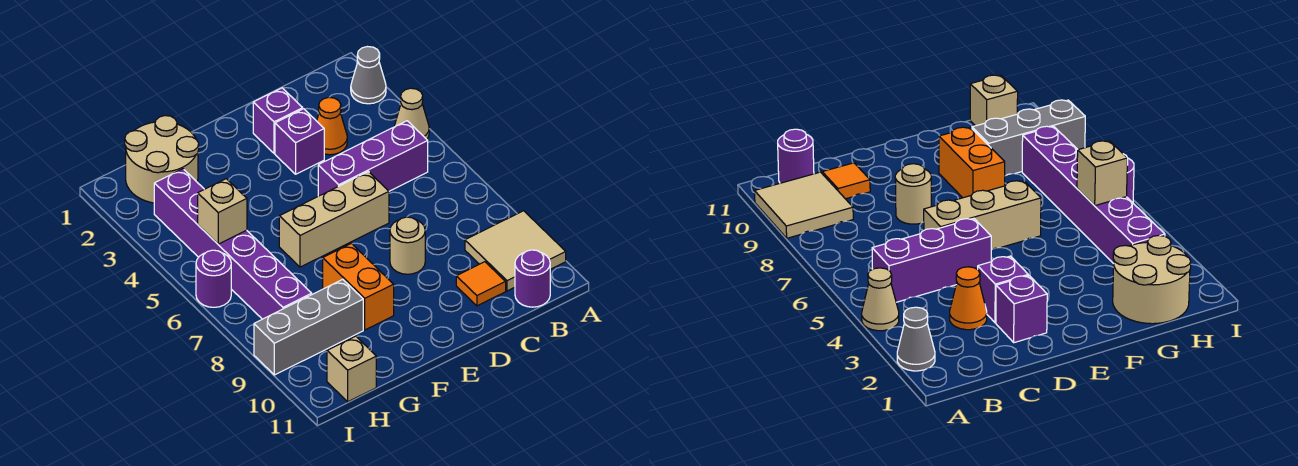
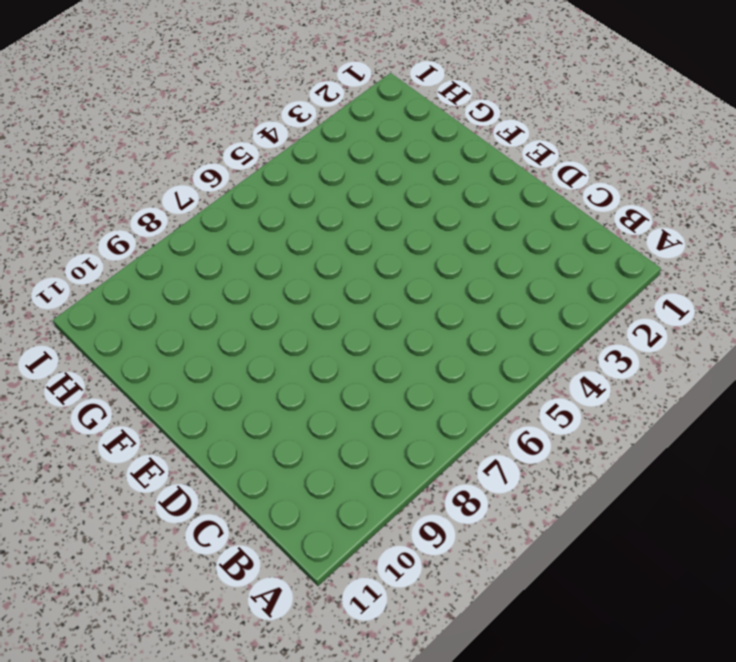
none -> grey 1x1 cone [351,47,386,104]
none -> tan 1x1 cone [394,88,429,139]
none -> tan 2x2 tile [465,211,566,291]

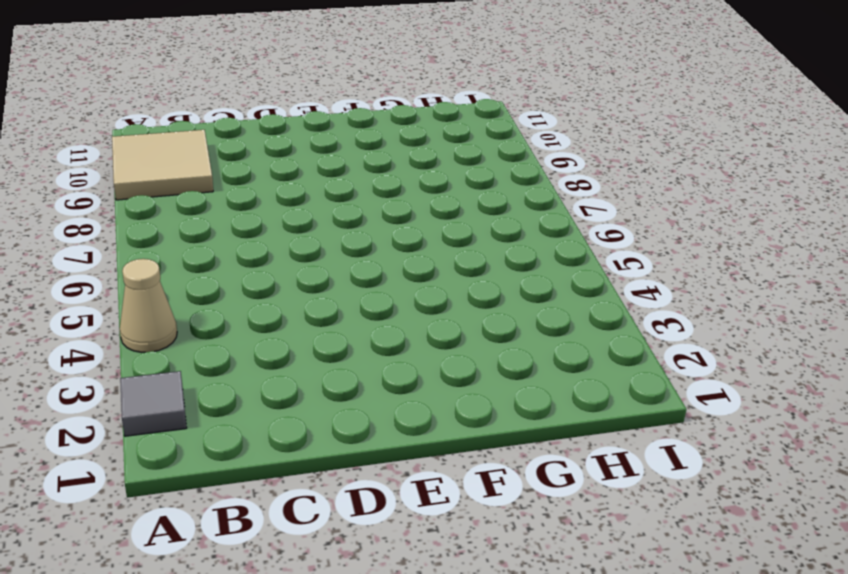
grey 1x1 tile [120,371,187,436] -> grey 1x1 cone [351,47,386,104]
none -> purple 1x3 brick [318,121,428,196]
none -> purple 1x1 round brick [515,250,550,307]
none -> orange 1x1 cone [317,97,347,155]

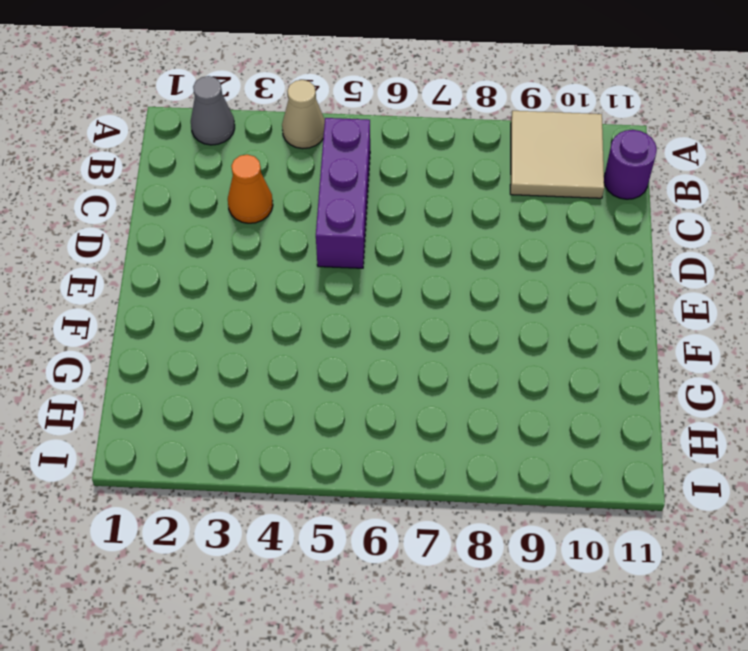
none -> orange 1x1 tile [456,262,506,306]
none -> purple 1x1 brick [253,88,303,153]
none -> purple 1x1 brick [275,109,324,174]

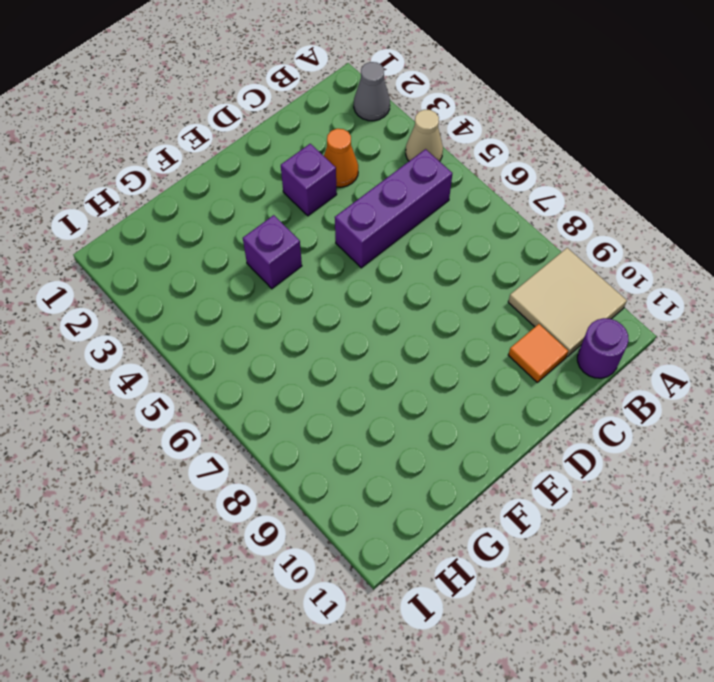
purple 1x1 brick [243,215,302,289] -> purple 1x1 brick moved to [253,88,303,153]
none -> tan 1x3 brick [279,172,389,267]
none -> tan 1x1 round brick [390,217,425,274]
none -> orange 1x2 brick [323,243,394,330]

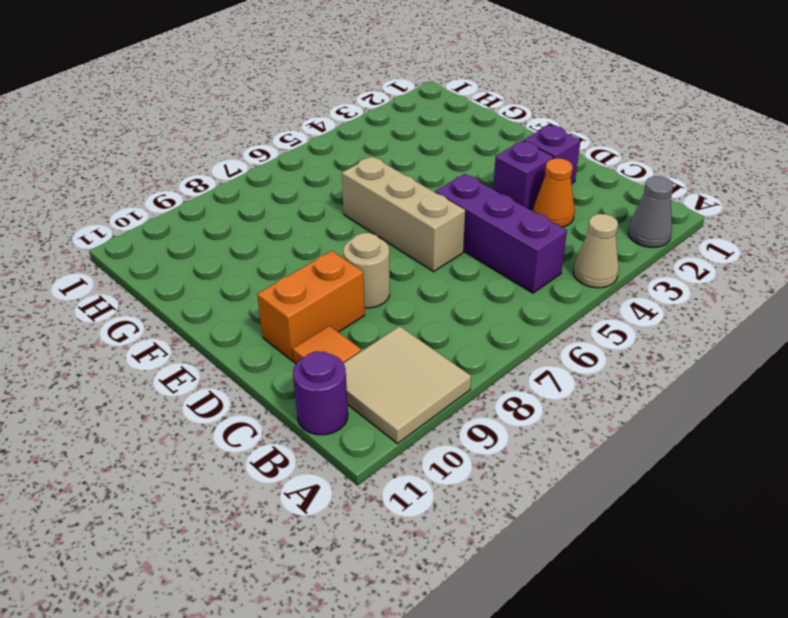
orange 1x2 brick [257,251,365,361] -> orange 1x2 brick moved to [323,243,394,330]
none -> tan 2x2 round brick [125,116,199,203]
none -> grey 1x3 brick [254,279,363,375]
none -> purple 1x6 brick [154,169,312,319]

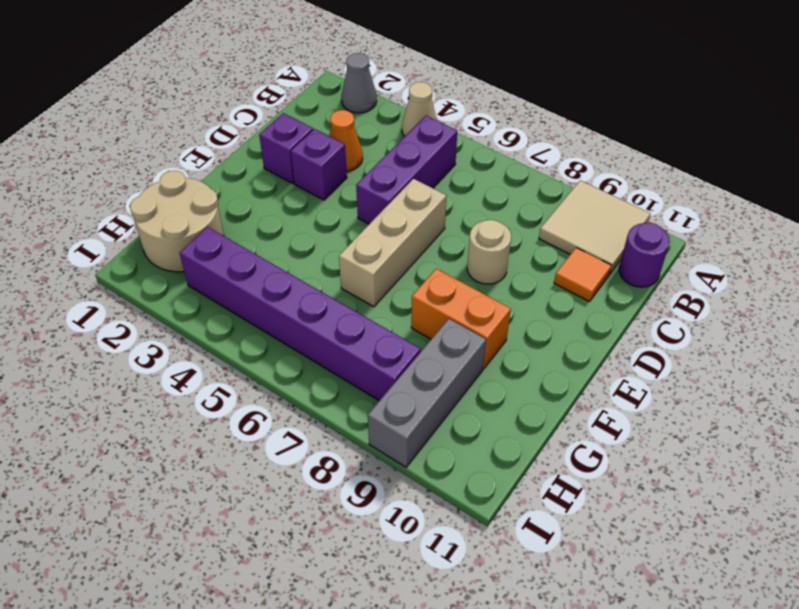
none -> tan 1x1 brick [327,336,376,402]
none -> purple 1x1 round brick [196,250,231,307]
none -> tan 1x1 brick [198,179,247,244]

